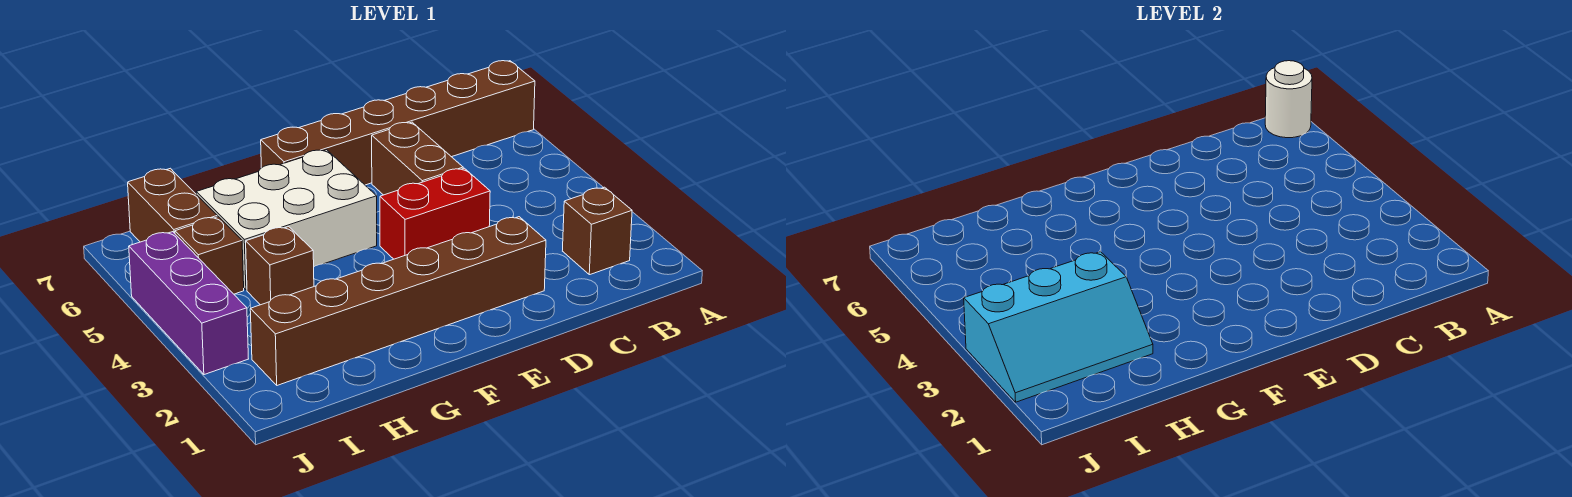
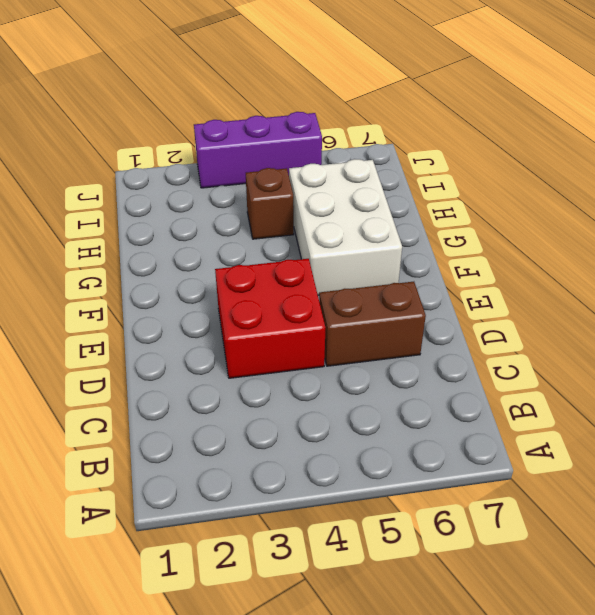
red 2x2 brick [215,259,325,378] -> red 1x2 brick [380,168,490,259]
none -> brown 1x6 brick [261,61,535,185]
none -> brown 1x1 brick [563,187,632,275]
none -> brown 1x6 brick [250,217,546,385]

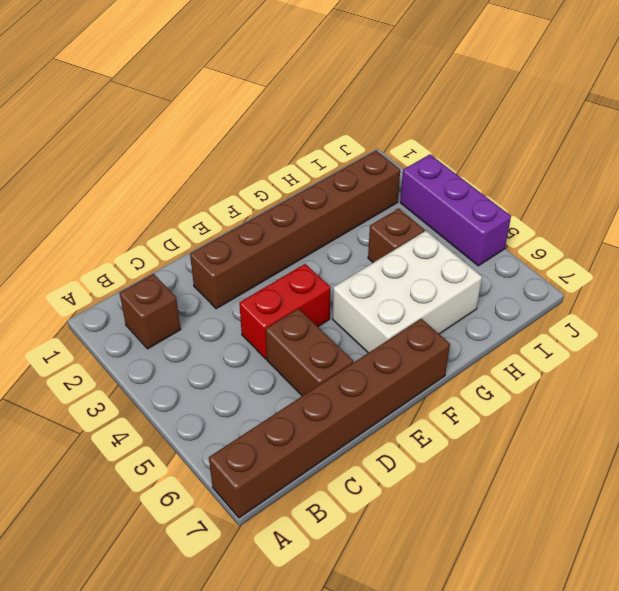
none -> brown 1x1 brick [175,217,244,294]
none -> brown 1x2 brick [128,168,217,242]
none -> white 1x1 round brick [1265,61,1312,138]

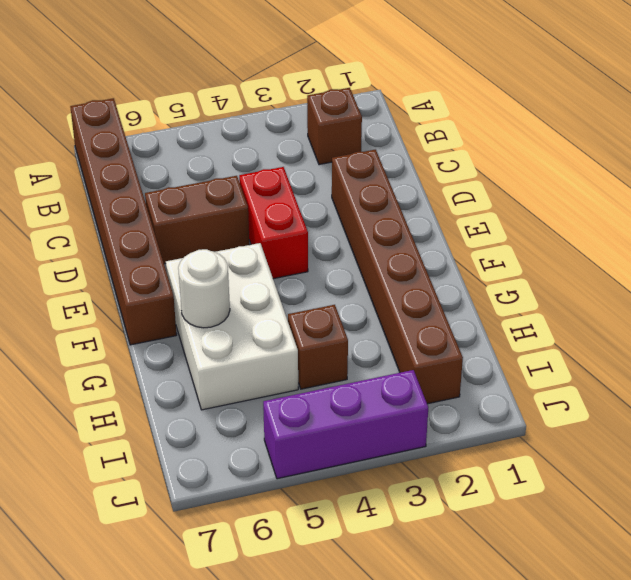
white 1x1 round brick [178,249,230,328] -> white 1x1 round brick moved to [1265,61,1312,138]
none -> brown 1x1 brick [175,217,244,294]
none -> brown 1x2 brick [128,168,217,242]
none -> cyan 2x3 slope [964,252,1153,402]

